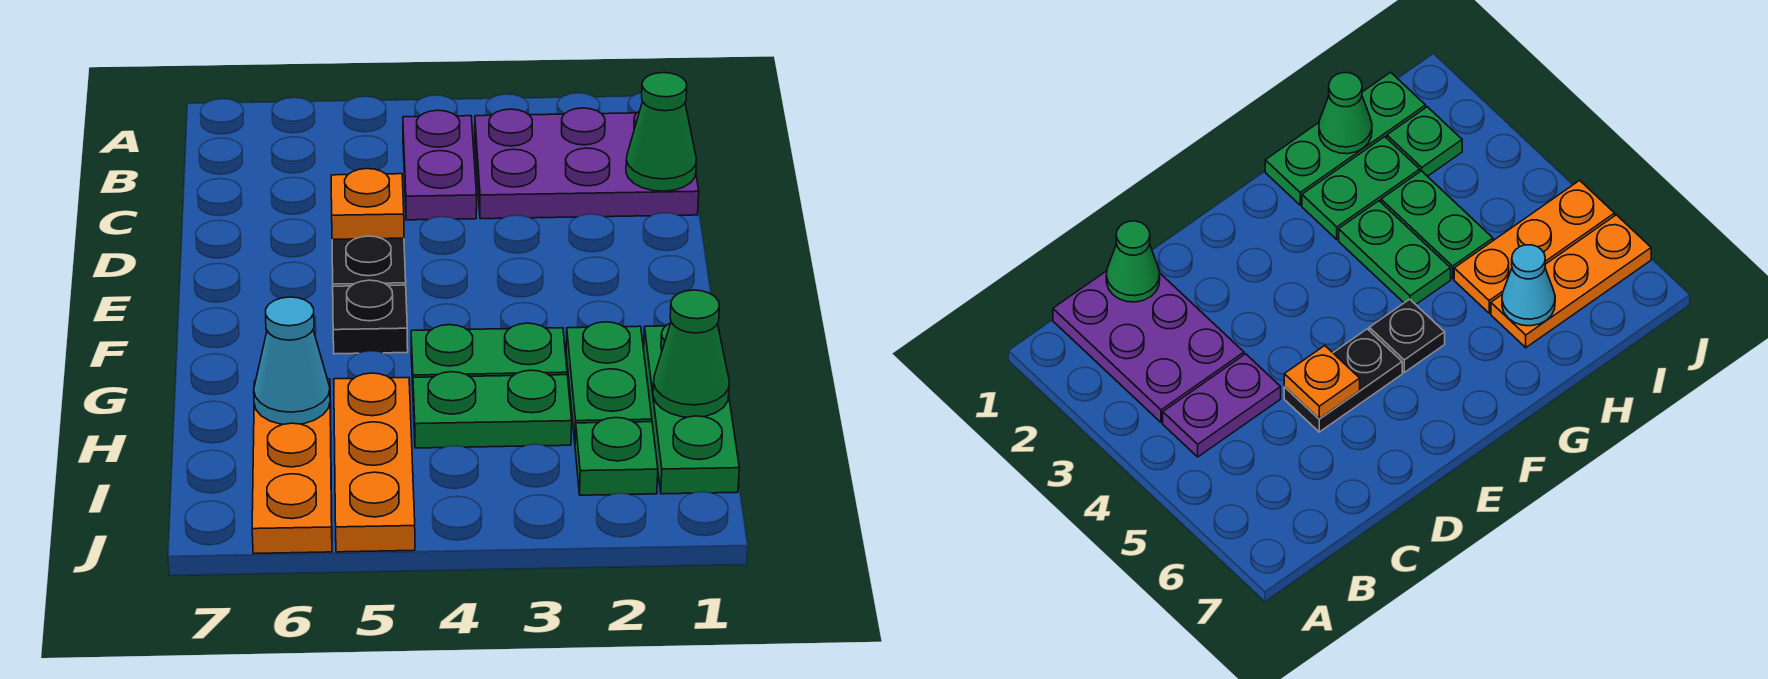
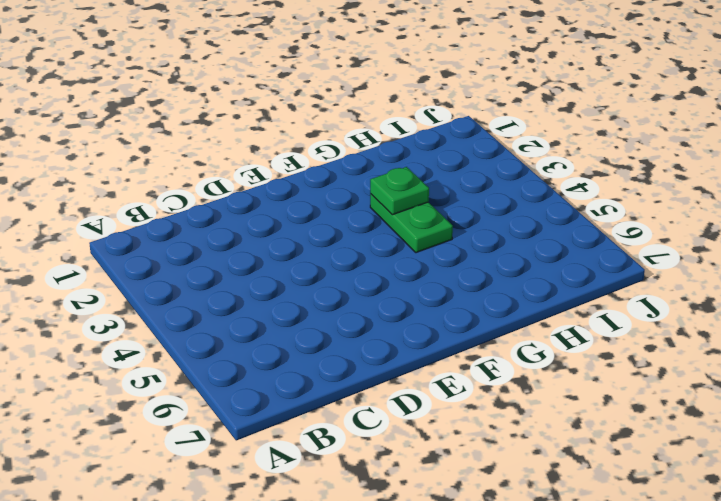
green 1x1 plate [370,167,429,215] -> green 1x1 plate moved to [575,418,658,495]
none -> purple 2x3 plate [475,108,699,219]
none -> purple 1x2 plate [403,110,477,220]
none -> black 1x2 plate [332,236,406,286]

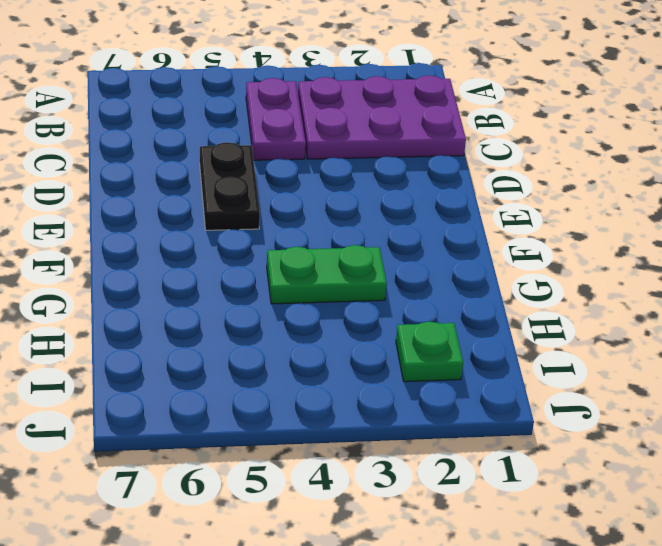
none -> black 1x1 plate [333,280,408,354]
none -> green 1x3 plate [644,324,739,494]
none -> green 1x2 plate [566,322,652,441]

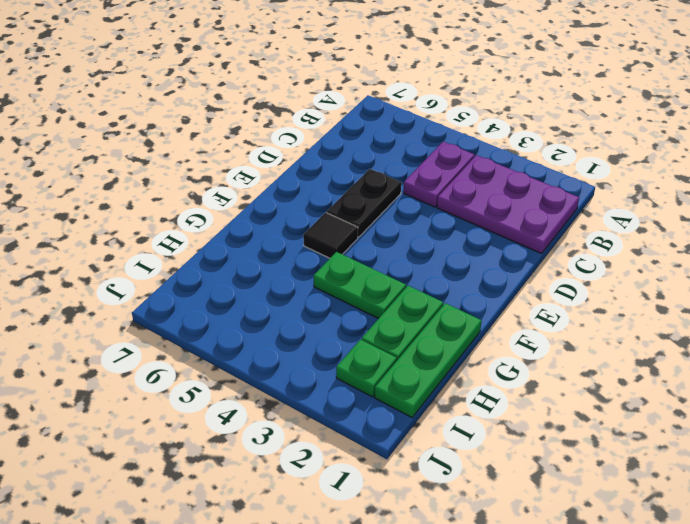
black 1x1 tile [303,213,358,258] -> black 1x1 plate [333,280,408,354]
none -> green 1x2 plate [413,370,572,448]
none -> orange 1x3 plate [334,373,415,552]
none -> orange 1x3 plate [252,379,332,554]

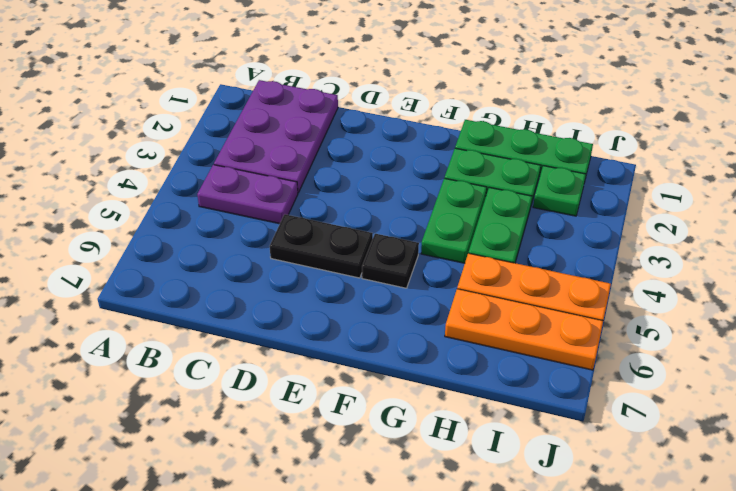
none -> green 1x1 cone [626,73,696,191]
none -> orange 1x1 plate [331,169,404,239]
none -> green 1x1 cone [653,290,729,417]

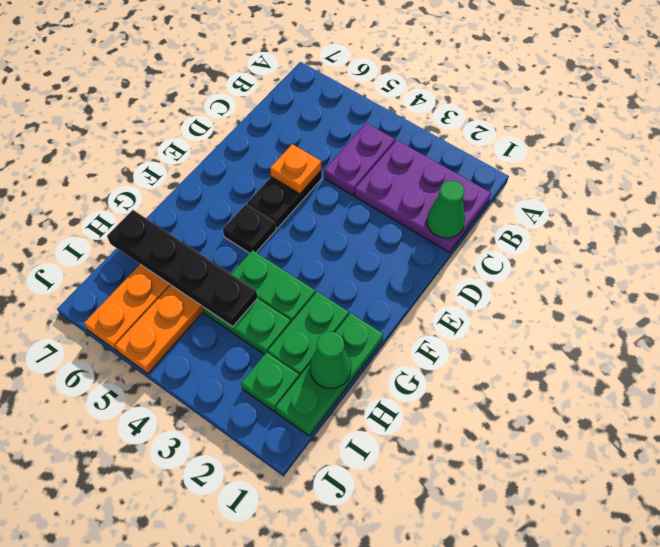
black 1x4 plate [107,210,257,327] -> cyan 1x1 cone [254,297,330,424]

